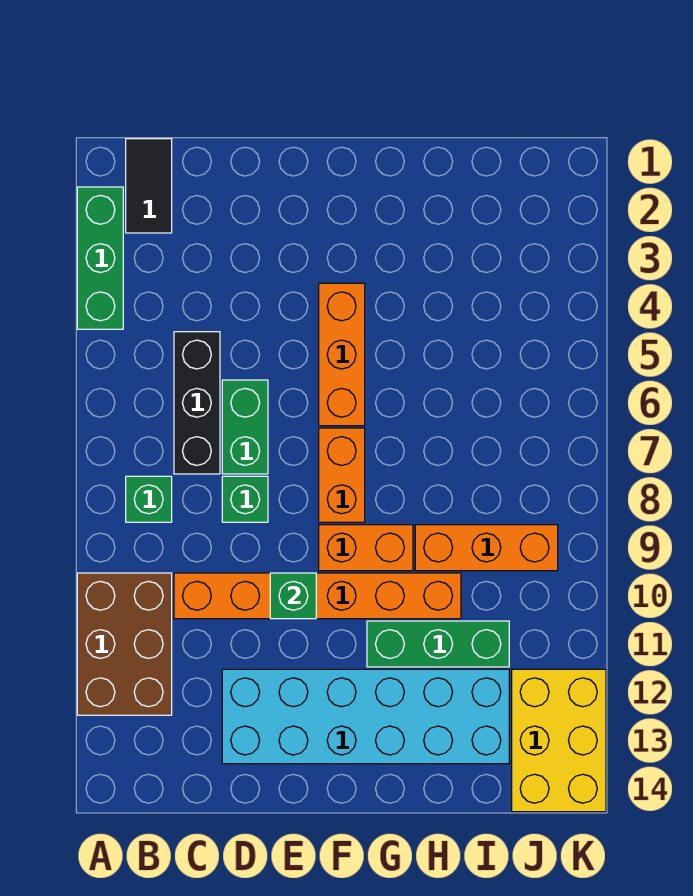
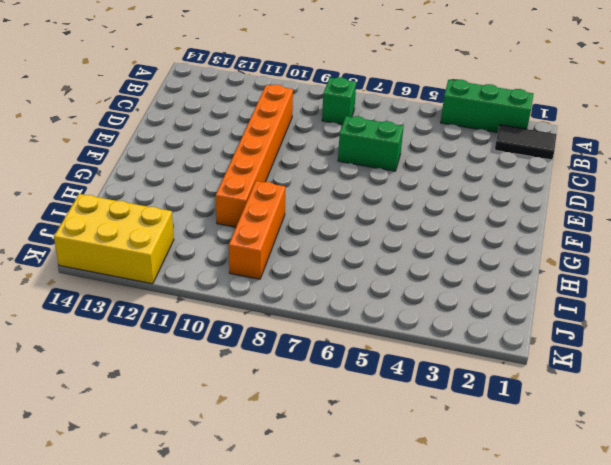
none -> brown 2x3 brick [77,573,172,715]
none -> black 1x3 brick [174,332,220,474]
none -> green 1x1 brick [222,476,268,522]

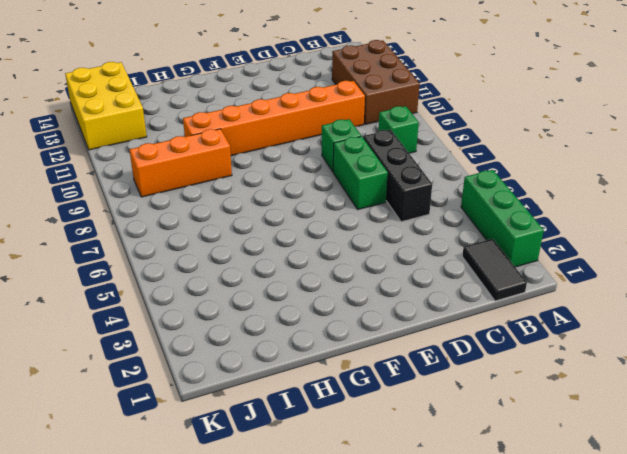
none -> cyan 2x6 brick [222,669,509,764]
none -> orange 1x3 brick [319,283,365,426]
none -> orange 1x2 brick [319,428,365,522]

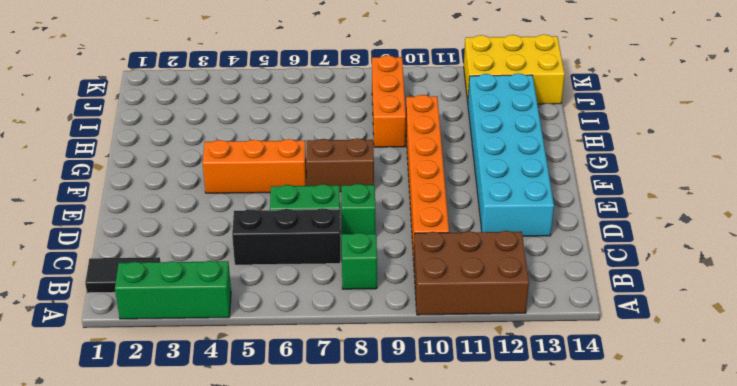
brown 1x2 brick [306,138,374,192] -> orange 1x2 brick [319,428,365,522]
none -> orange 1x2 brick [319,525,413,571]
none -> green 1x3 brick [367,621,509,667]
none -> green 1x1 brick [270,573,316,619]

